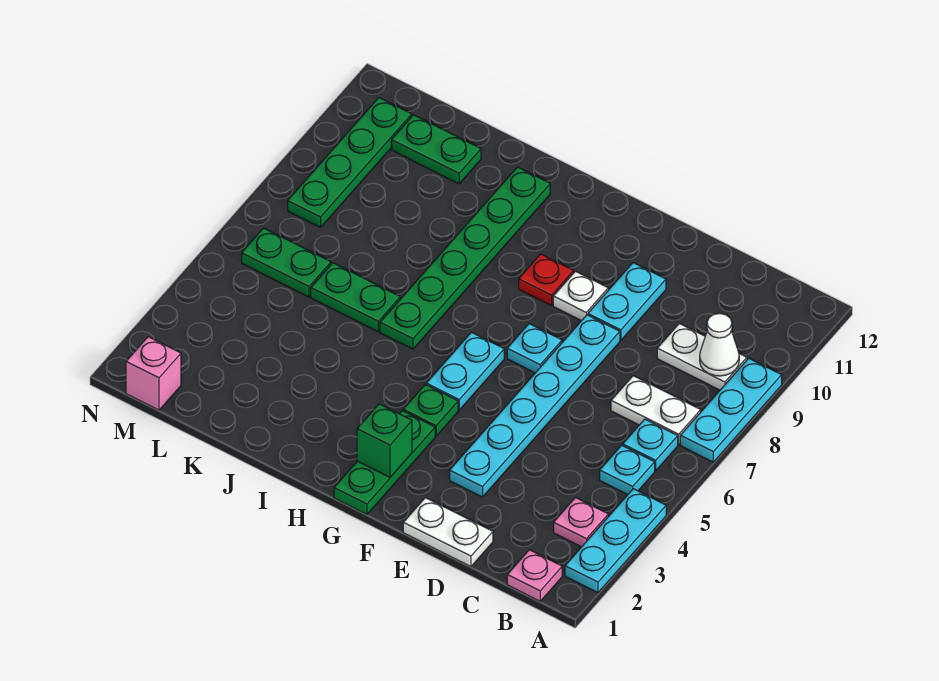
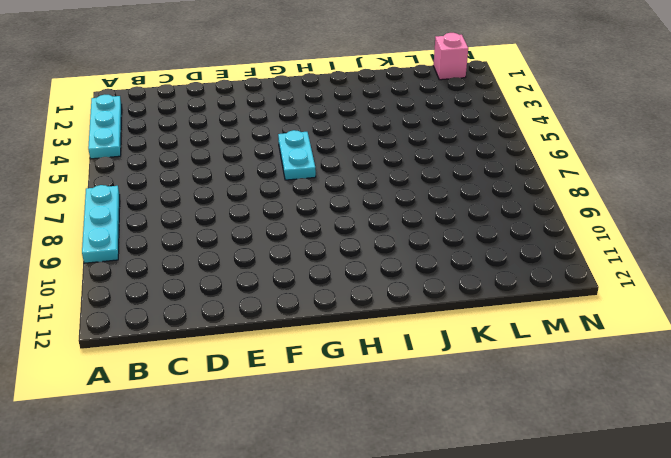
none -> pink 1x1 plate [507,550,562,601]
none -> pink 1x1 plate [554,498,608,547]
none -> cyan 1x1 plate [600,445,655,495]

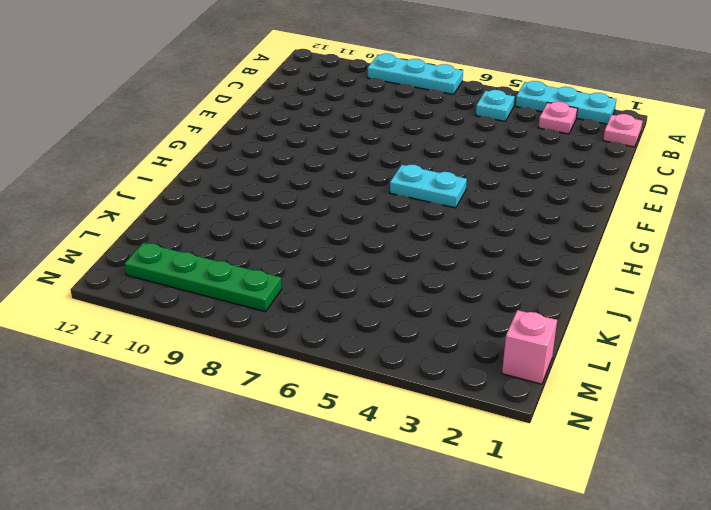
none -> cyan 1x1 plate [623,419,678,471]
none -> white 1x2 plate [611,376,701,445]
none -> white 1x2 plate [657,323,747,390]

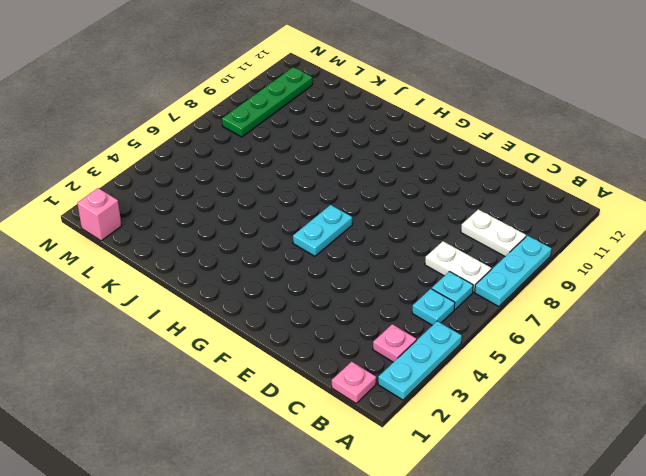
none -> white 1x2 plate [403,498,493,567]
none -> cyan 1x6 plate [450,315,620,497]
none -> cyan 1x2 plate [588,263,666,340]

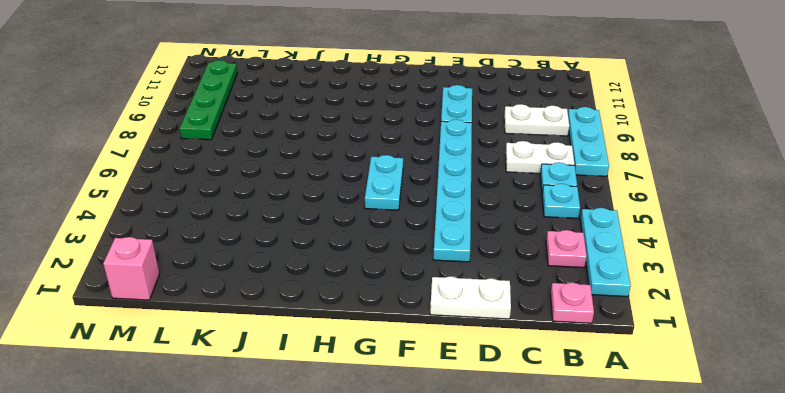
none -> cyan 1x1 plate [507,324,562,373]
none -> white 1x1 plate [553,271,608,321]
none -> green 1x3 plate [334,411,435,514]

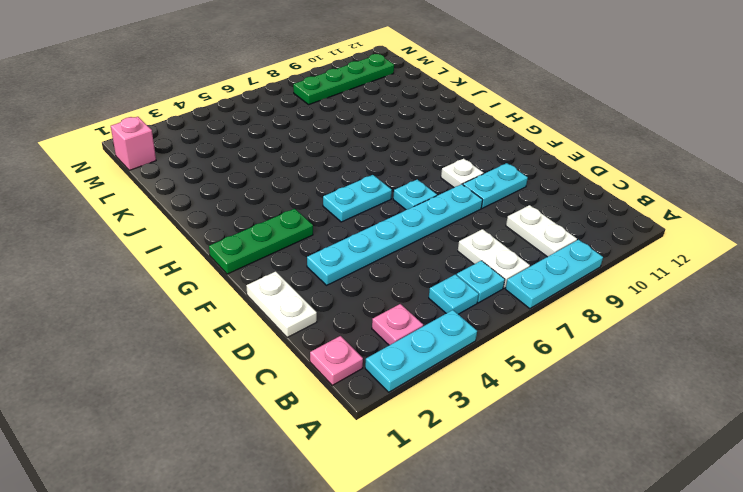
none -> green 1x1 plate [403,384,458,436]
none -> red 1x1 plate [519,254,574,306]
none -> green 1x6 plate [380,167,550,349]

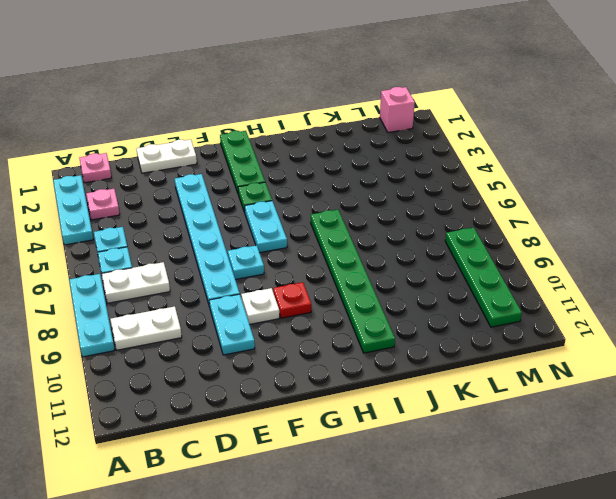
none -> green 1x2 plate [311,263,400,332]
none -> green 1x2 plate [392,115,481,184]
none -> green 1x2 plate [242,228,331,297]

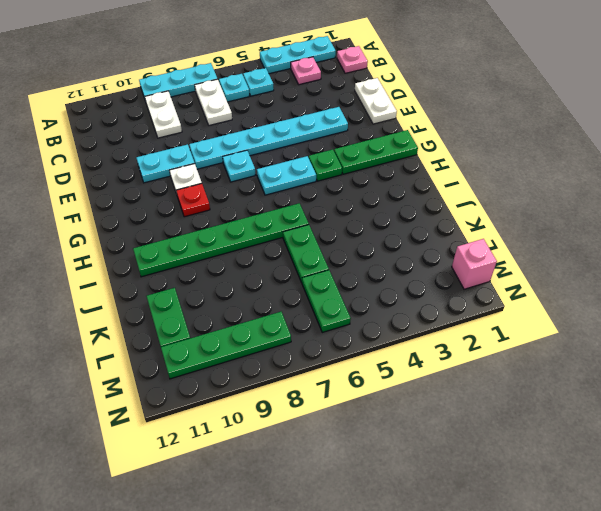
none -> white 1x1 cone [700,313,739,376]
none -> green 1x1 brick [357,404,412,477]

